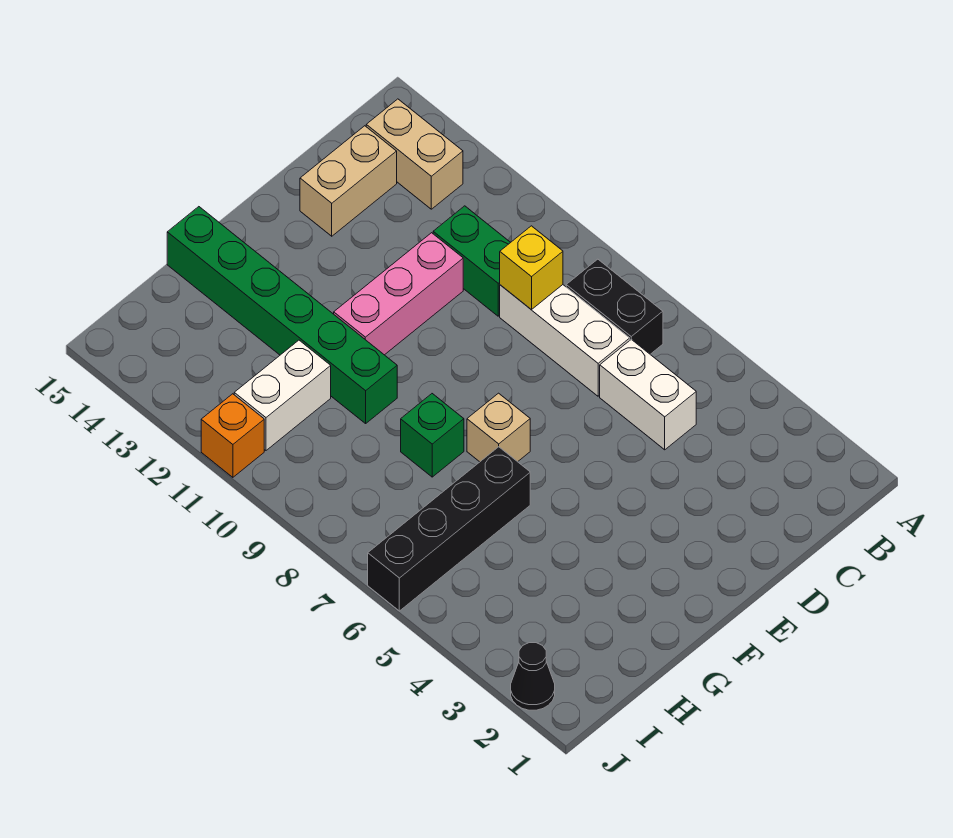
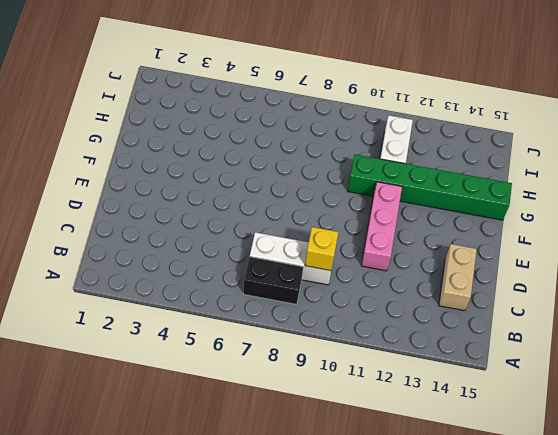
none -> tan 1x2 brick [366,99,463,209]
none -> white 1x2 brick [600,339,696,450]
none -> green 1x2 brick [433,206,511,316]

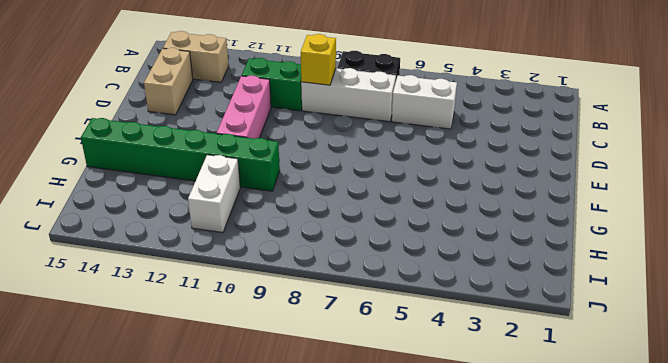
none -> tan 1x1 brick [467,393,530,462]
none -> black 1x4 brick [368,447,530,611]
none -> green 1x1 brick [401,394,464,477]

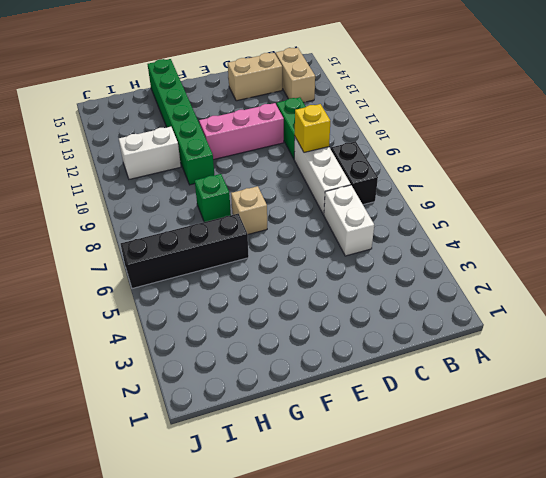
none -> black 1x1 cone [511,643,555,710]
none -> orange 1x1 brick [201,394,264,477]

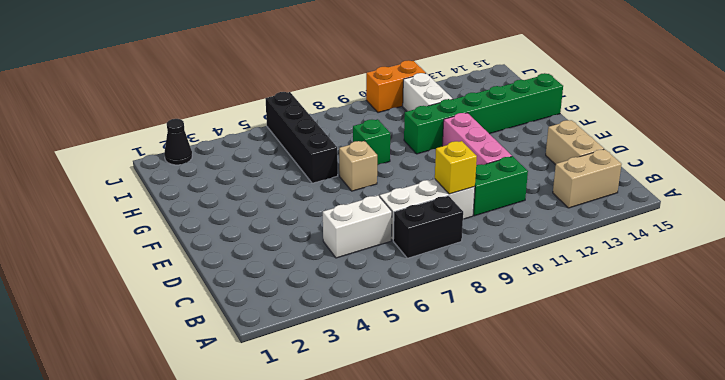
orange 1x2 brick [366,60,425,113] -> orange 1x1 brick [201,394,264,477]

